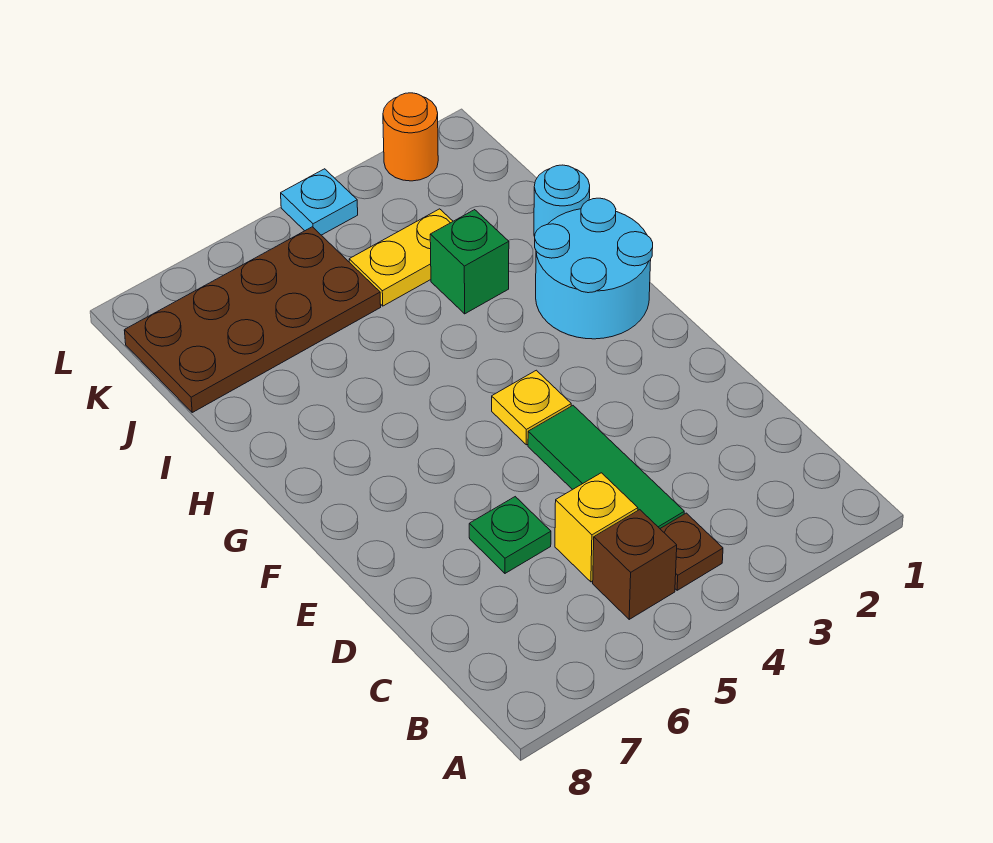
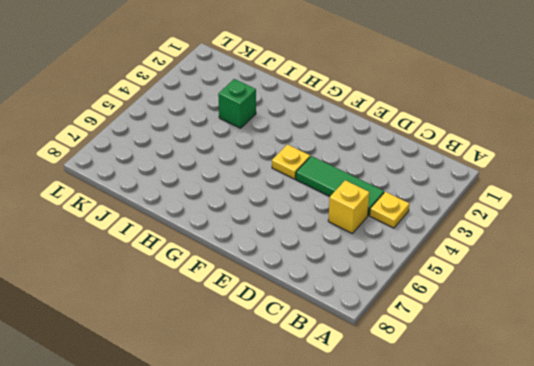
yellow 1x1 plate [370,192,409,228] -> brown 1x1 plate [660,513,723,590]
none -> brown 1x1 brick [593,510,677,619]
none -> green 1x1 plate [469,497,551,573]
none -> cyan 2x2 round brick [535,198,653,339]

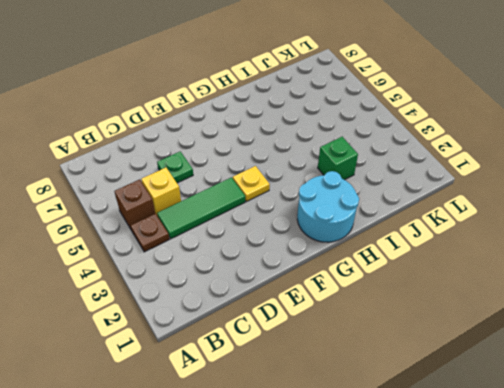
none -> cyan 1x1 round brick [534,165,590,236]
none -> yellow 1x2 plate [349,209,453,306]
none -> brown 2x4 plate [124,227,381,412]

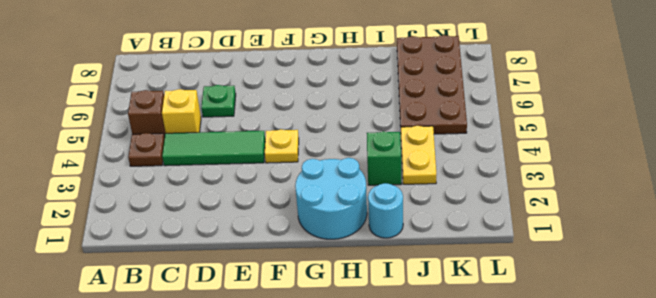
none -> orange 1x1 round brick [383,93,438,181]
none -> cyan 1x1 plate [281,169,358,235]

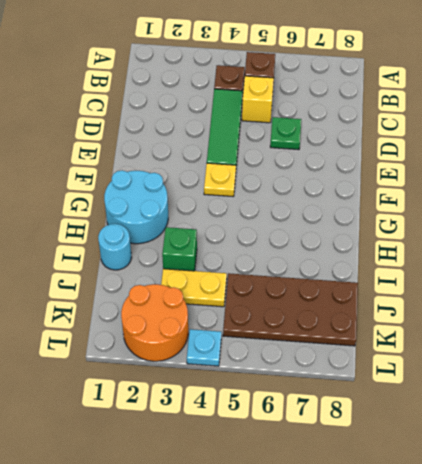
orange 2x2 round brick [121,284,188,361] -> orange 1x1 round brick [383,93,438,181]

